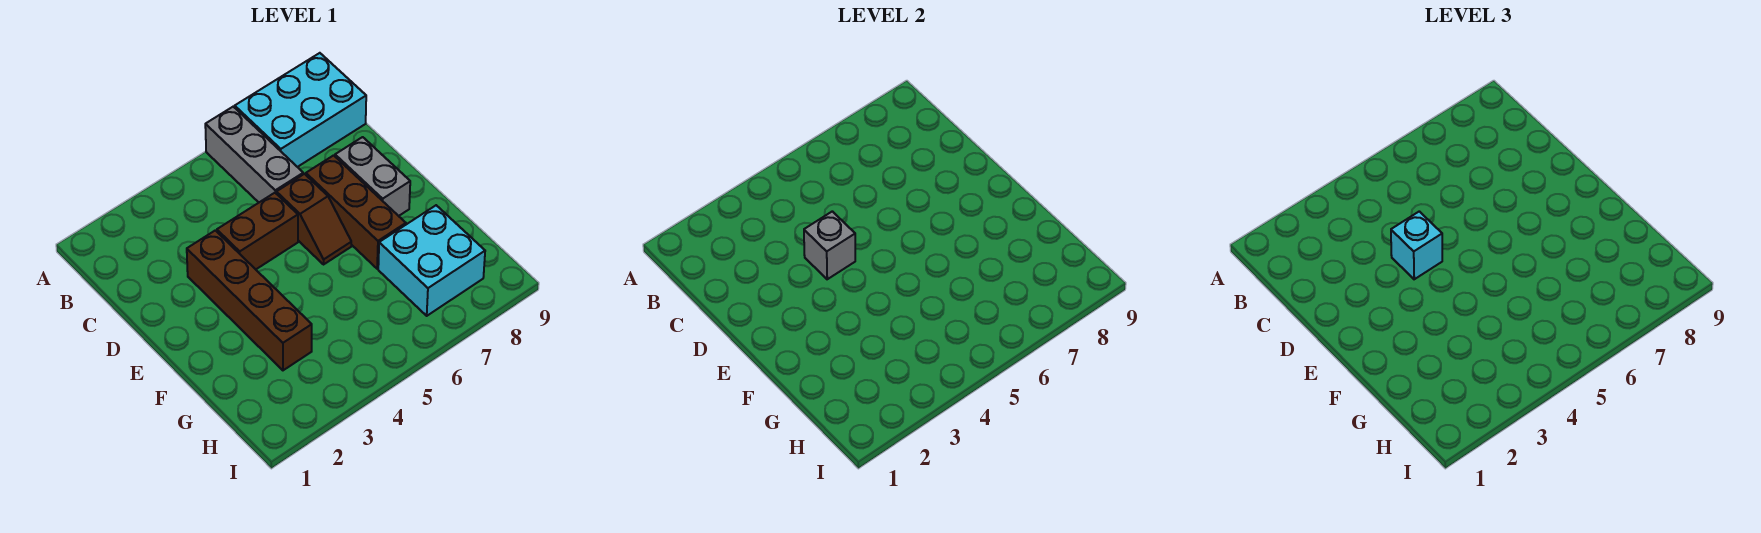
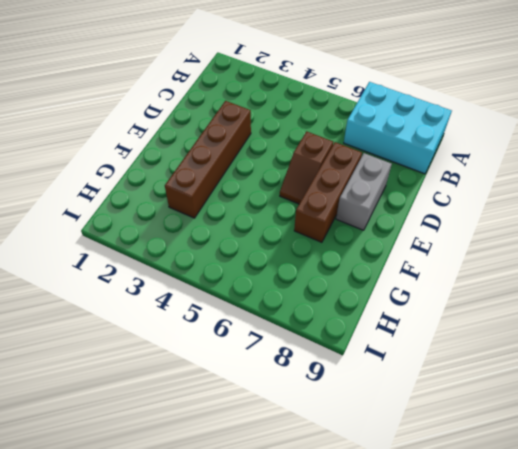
none -> grey 1x3 brick [205,107,303,202]
none -> brown 1x2 brick [217,193,298,269]

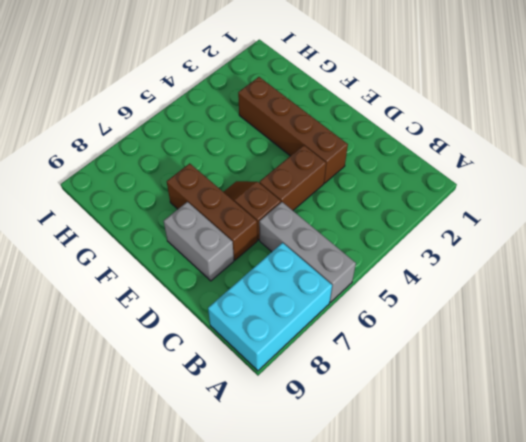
none -> cyan 2x2 brick [378,205,485,316]
none -> grey 1x1 brick [804,211,855,279]

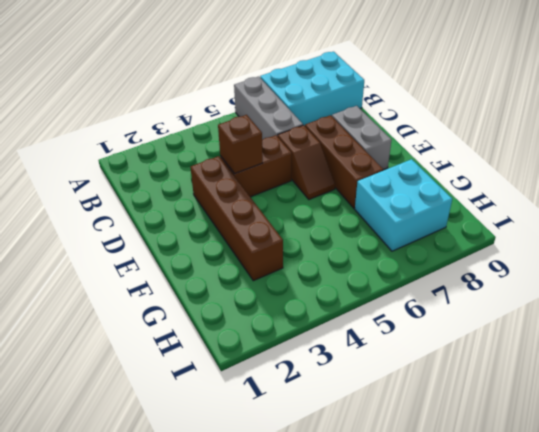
brown 1x1 brick [218,115,263,174] -> grey 1x1 brick [804,211,855,279]
none -> cyan 1x1 brick [1391,211,1442,279]

